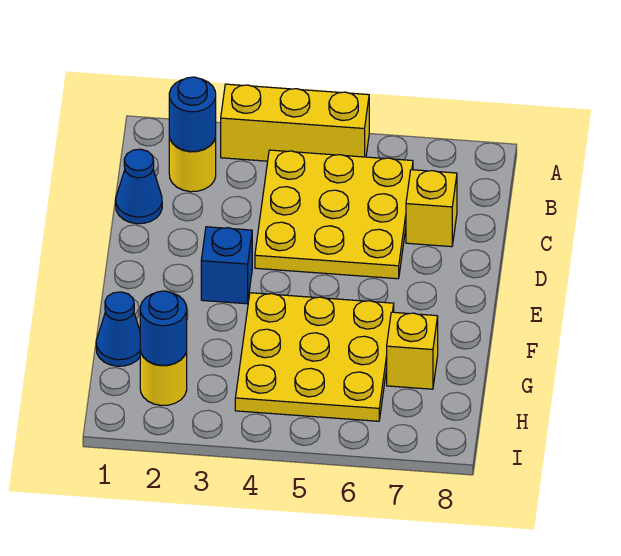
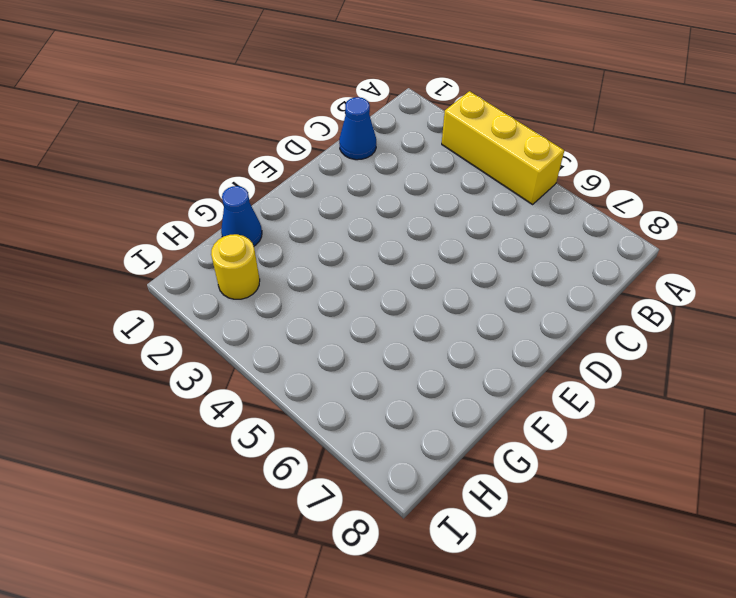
none -> yellow 1x1 round brick [169,135,216,192]
none -> yellow 3x3 plate [255,150,413,279]
none -> yellow 1x1 brick [406,170,457,247]

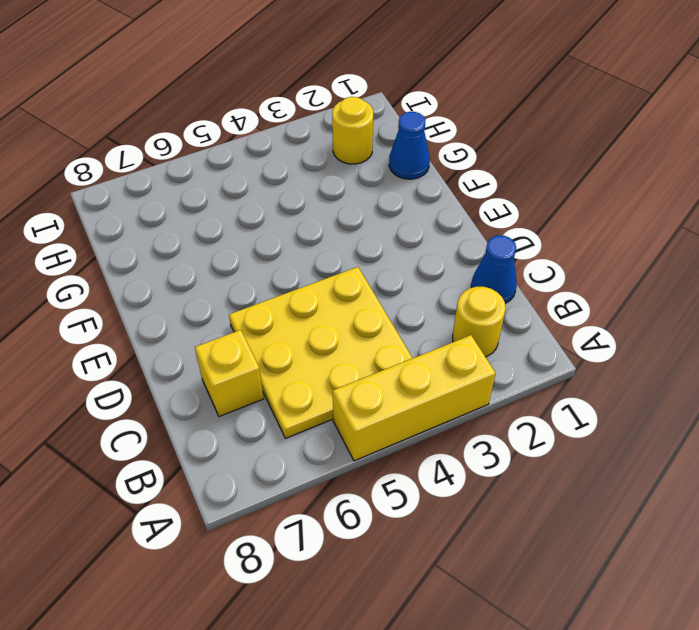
none -> blue 1x1 brick [201,227,252,304]
none -> yellow 3x3 plate [235,293,394,421]
none -> yellow 1x1 brick [387,312,438,389]

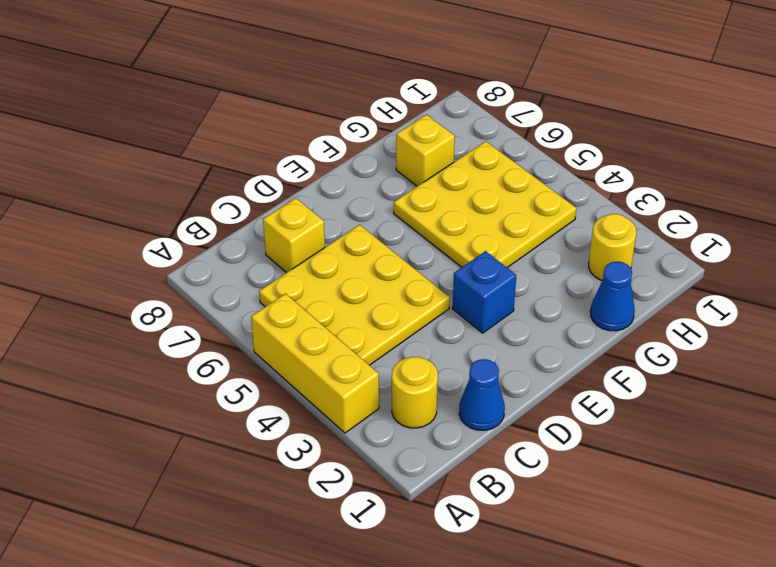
none -> blue 1x1 round brick [169,77,216,151]
none -> blue 1x1 round brick [140,291,187,365]

